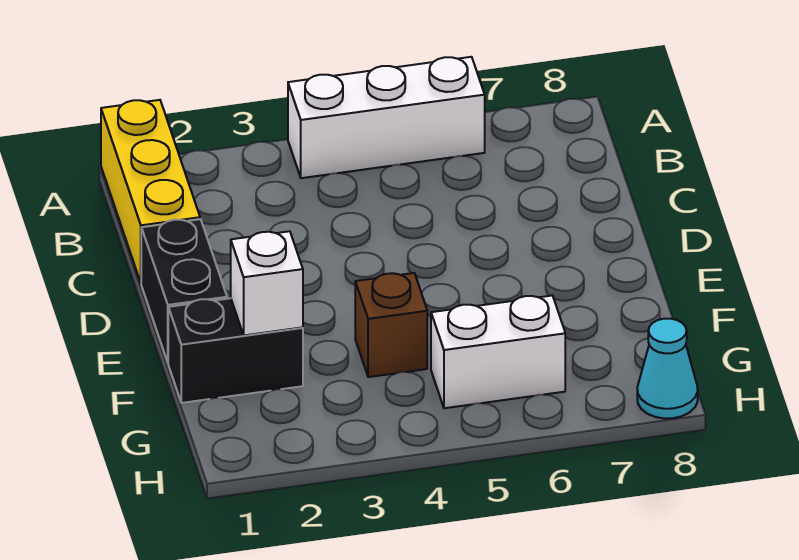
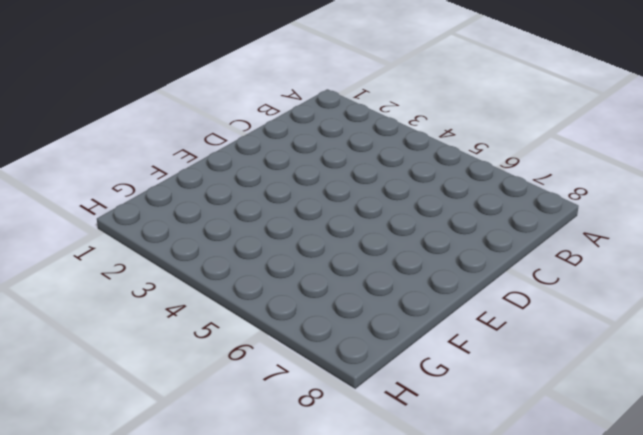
none -> yellow 1x3 brick [101,100,200,282]
none -> white 1x3 brick [288,57,485,178]

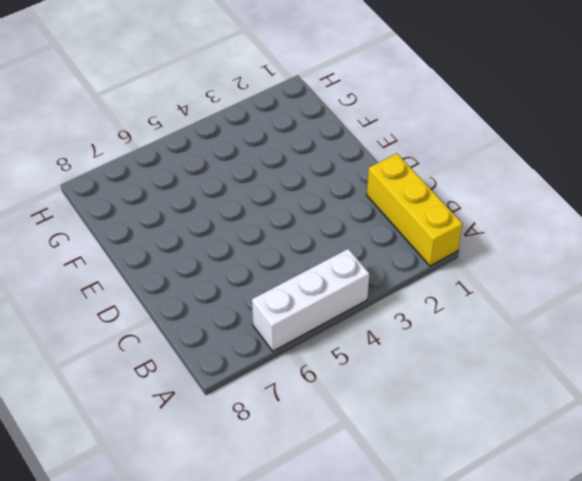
none -> black 1x2 brick [141,219,227,362]
none -> black 1x2 brick [168,298,303,403]

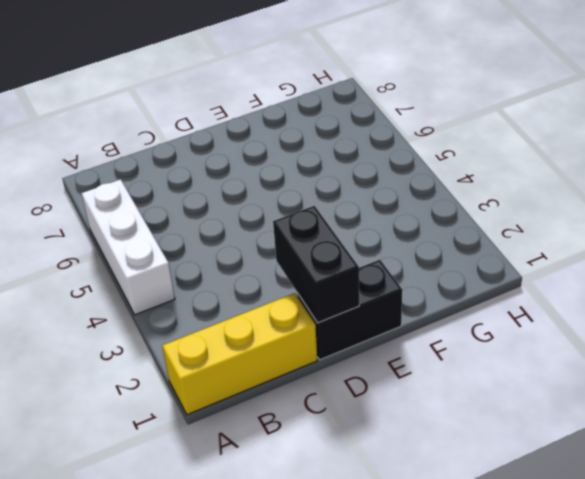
black 1x2 brick [273,206,359,323] -> black 1x2 brick moved to [168,298,303,403]
none -> brown 1x1 brick [355,273,427,377]
none -> white 1x2 brick [431,296,565,408]

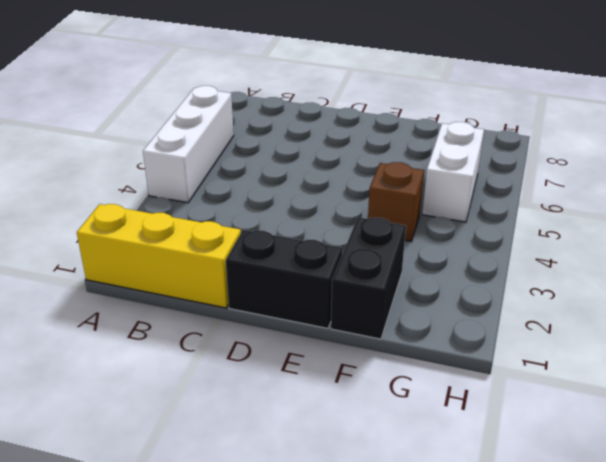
none -> cyan 1x1 cone [637,319,698,419]
none -> white 1x1 brick [231,231,303,335]

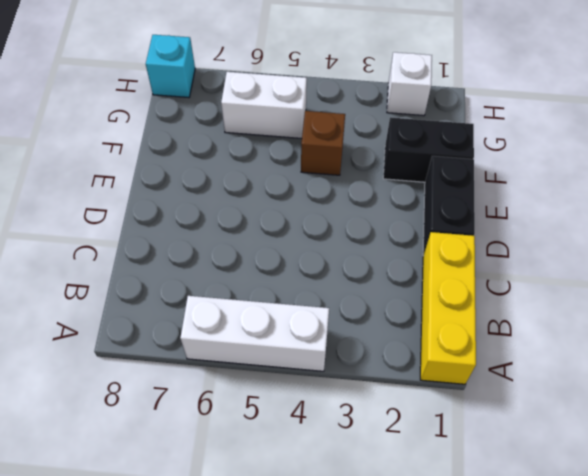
white 1x1 brick [387,52,432,116] -> white 1x1 brick moved to [231,231,303,335]
cyan 1x1 brick [146,35,195,98] -> cyan 1x1 cone [637,319,698,419]

